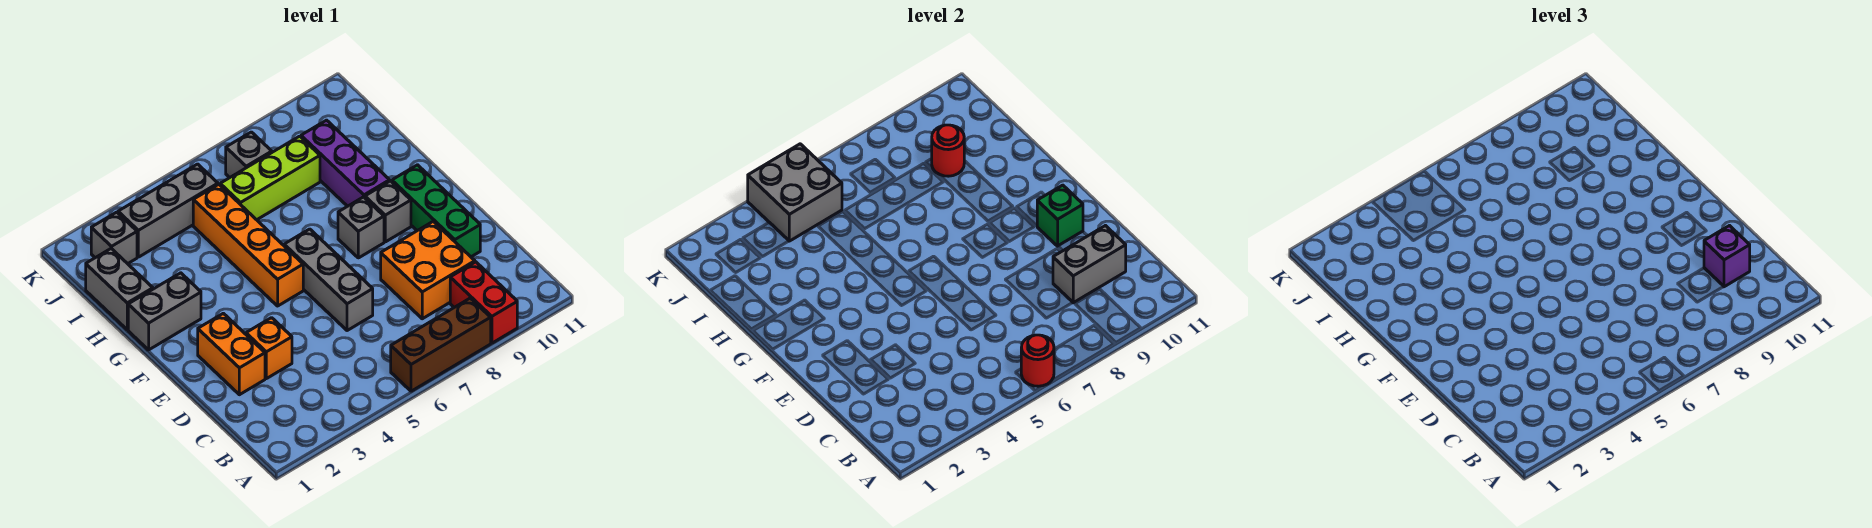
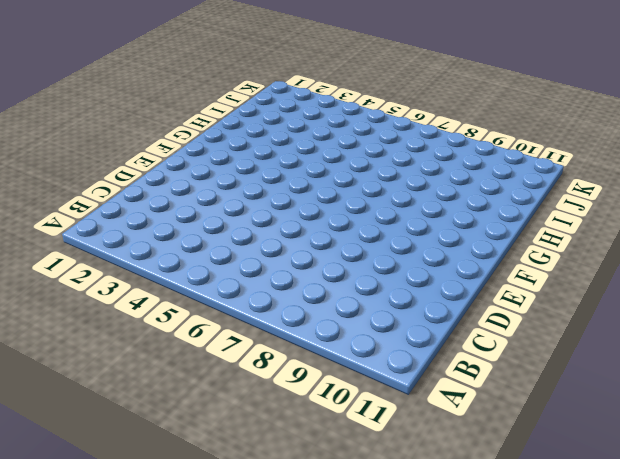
none -> brown 1x3 brick [391,298,491,391]
none -> red 1x2 brick [450,262,517,343]
none -> orange 2x2 brick [381,222,475,319]

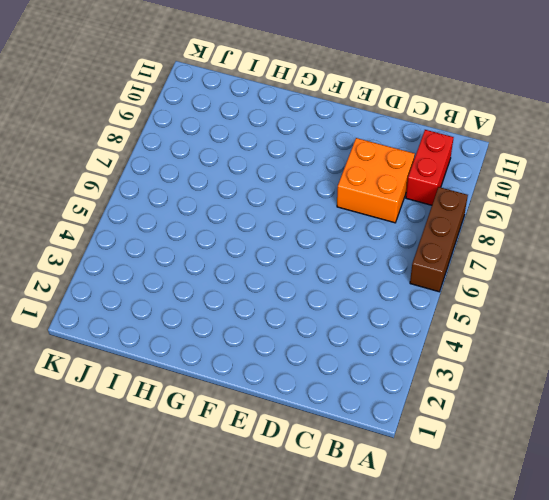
red 1x2 brick [406,130,454,205] -> red 1x2 brick turned to [450,262,517,343]
none -> orange 1x2 brick [198,313,265,395]
none -> orange 1x1 brick [246,318,292,379]
none -> grey 1x3 brick [284,229,373,331]

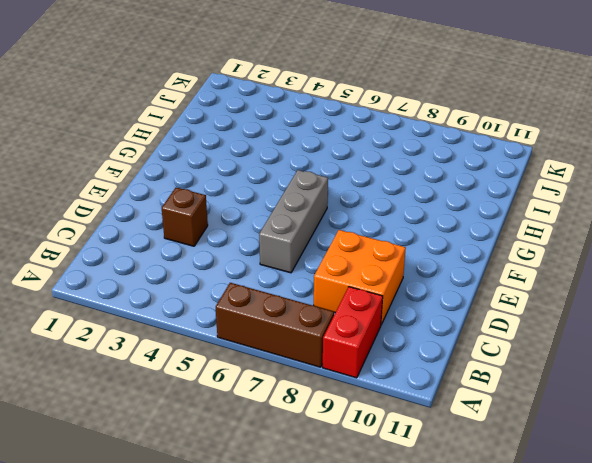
brown 1x1 brick [162,188,208,246] -> orange 1x1 brick [246,318,292,379]
none -> orange 1x2 brick [198,313,265,395]
none -> green 1x3 brick [392,165,480,257]
none -> orange 1x4 brick [193,184,303,306]

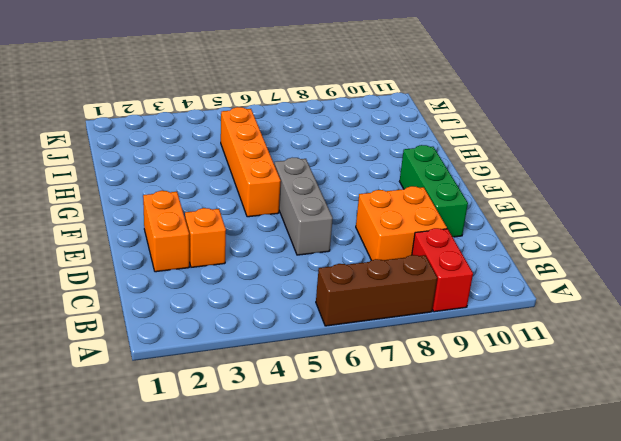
none -> grey 1x1 brick [338,197,384,258]
none -> grey 1x1 brick [365,181,411,242]
none -> grey 1x2 brick [128,273,201,350]

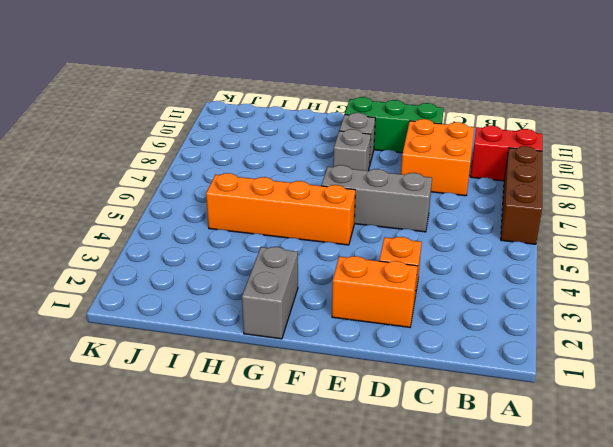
none -> purple 1x3 brick [301,120,390,206]
none -> grey 1x2 brick [86,249,153,330]
none -> lime 1x3 brick [220,136,320,220]

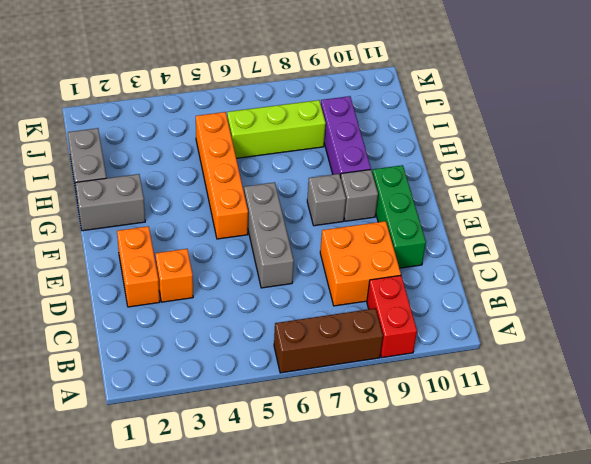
none -> grey 1x1 brick [91,212,137,264]
none -> grey 1x3 brick [118,164,218,257]
none -> grey 1x1 brick [226,132,272,178]

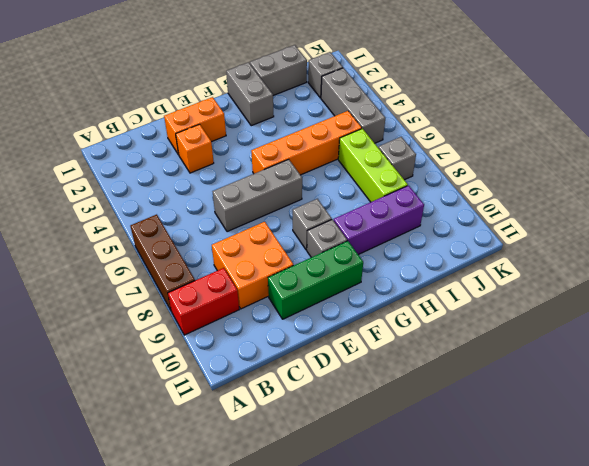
none -> red 1x1 round brick [1021,335,1054,386]
none -> grey 1x2 brick [1053,226,1126,303]
none -> green 1x1 brick [1037,185,1083,246]

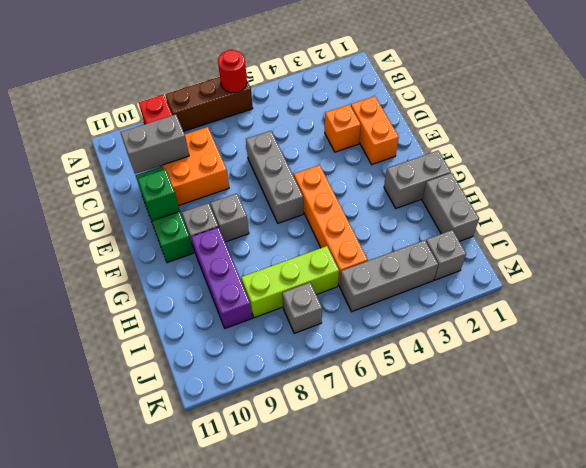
none -> red 1x1 round brick [932,125,964,176]
none -> grey 2x2 brick [748,144,842,241]
none -> purple 1x1 brick [1704,226,1750,287]

